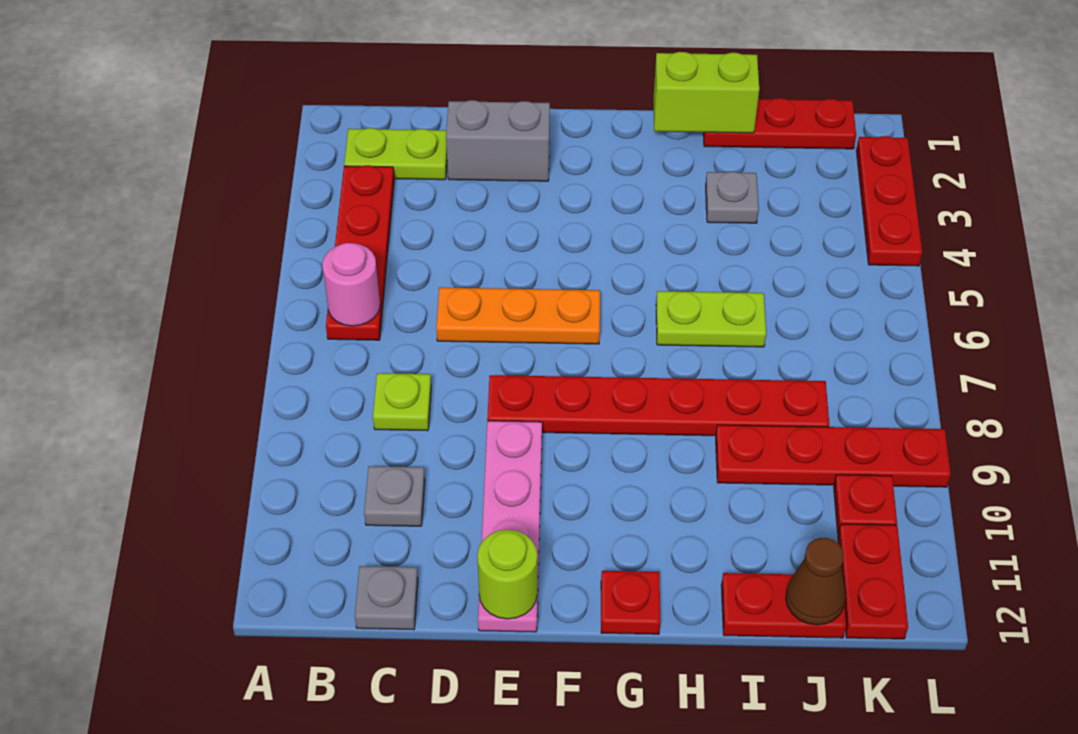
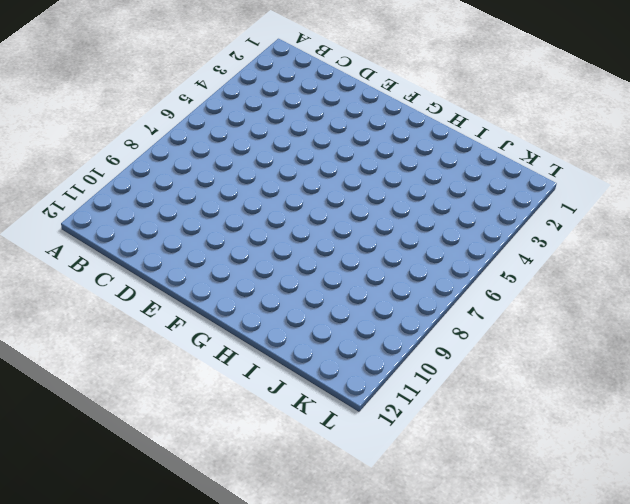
none -> lime 1x2 plate [344,128,447,180]
none -> red 1x4 plate [326,166,394,340]
none -> lime 1x1 plate [373,373,431,431]

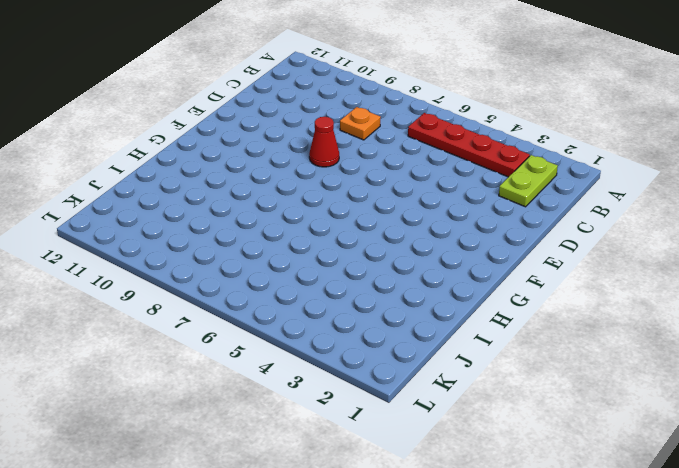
orange 1x1 plate [340,107,381,140] -> lime 1x1 plate [373,373,431,431]
red 1x1 cone [309,117,339,167] -> red 1x6 plate [487,375,829,436]
none -> grey 1x1 plate [364,466,425,526]
none -> grey 1x1 plate [355,566,418,630]
none -> grey 1x2 brick [446,100,550,181]

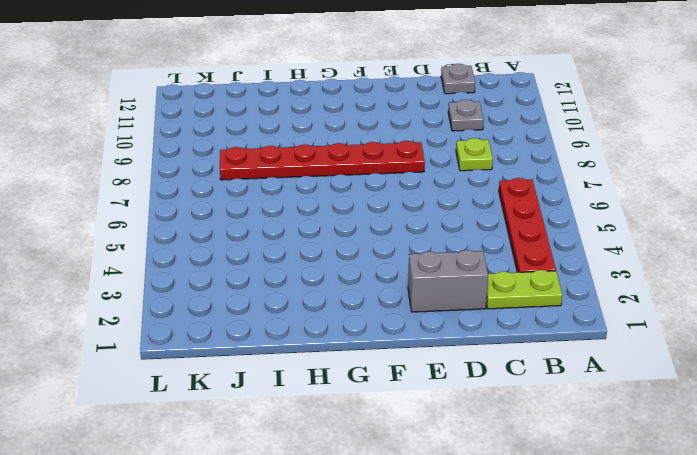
none -> orange 1x3 plate [436,287,600,344]
none -> pink 1x4 plate [478,421,542,632]
none -> red 1x1 plate [601,571,660,634]

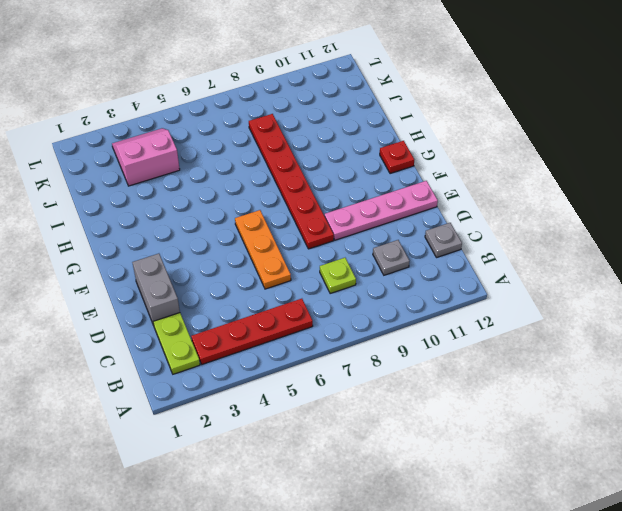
pink 2x2 slope [112,128,180,186] -> none
none -> lime 1x2 plate [656,291,766,347]
none -> red 1x3 plate [703,98,856,149]
none -> grey 1x1 plate [706,172,759,223]

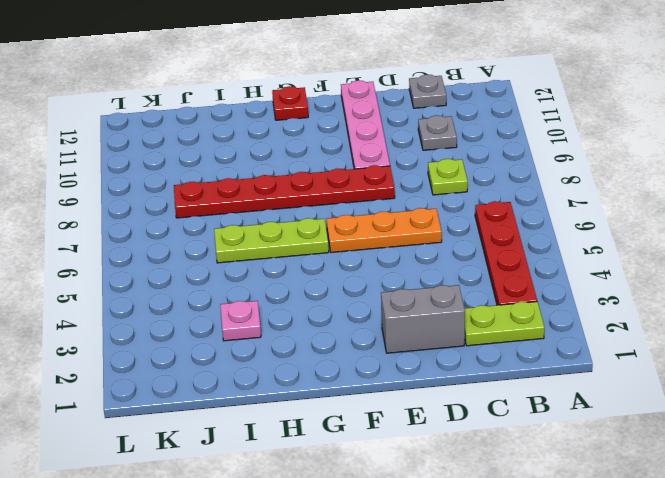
lime 1x3 plate [214,218,329,263] -> lime 1x2 plate [656,291,766,347]
pink 1x1 plate [220,301,261,341] -> grey 1x1 plate [706,172,759,223]
none -> red 1x3 plate [703,98,856,149]
none -> red 1x4 plate [716,425,951,487]
none -> red 1x2 plate [721,573,846,638]

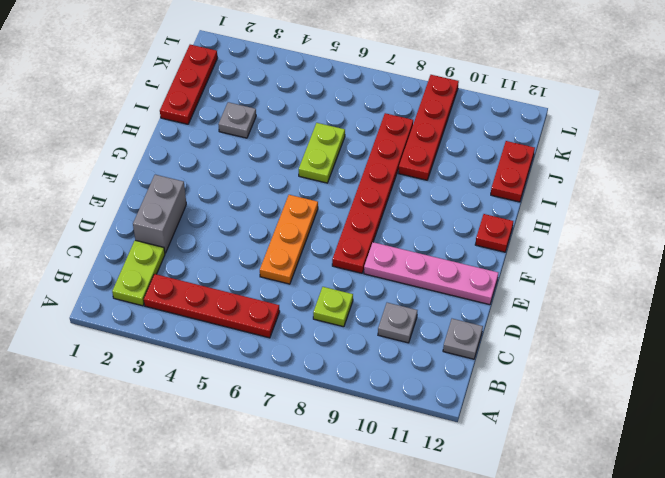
none -> red 1x1 plate [834,475,897,533]
none -> red 1x2 plate [838,524,908,639]
none -> red 1x3 plate [856,136,922,266]

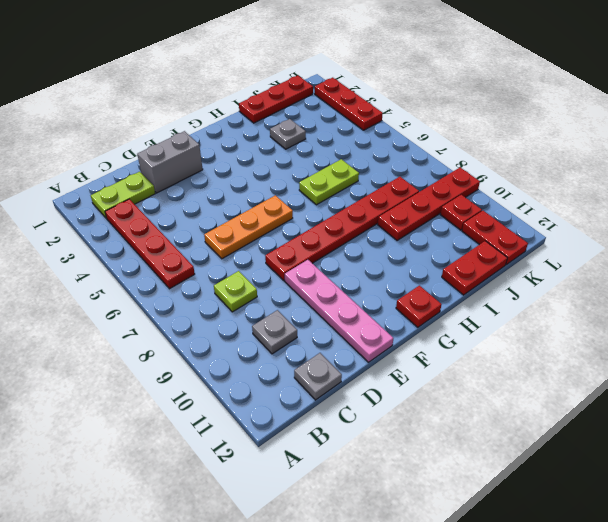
none -> pink 1x1 round brick [322,243,380,326]
none -> lime 1x1 round brick [477,530,537,619]
none -> lime 1x2 brick [654,52,759,133]

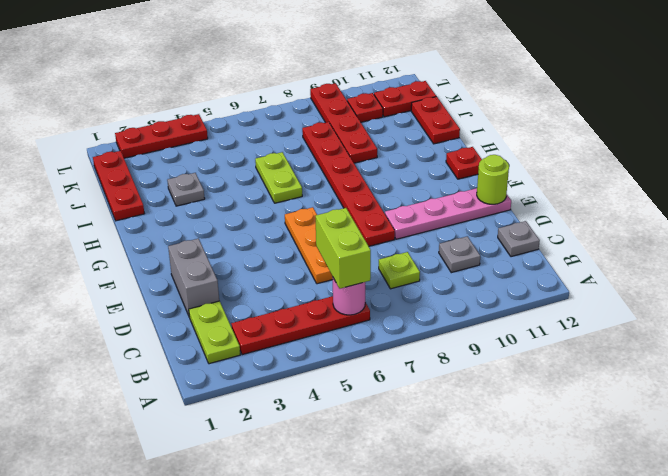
lime 1x2 brick [316,208,371,289] -> lime 1x2 brick moved to [654,52,759,133]
none -> brown 1x1 cone [786,538,846,625]

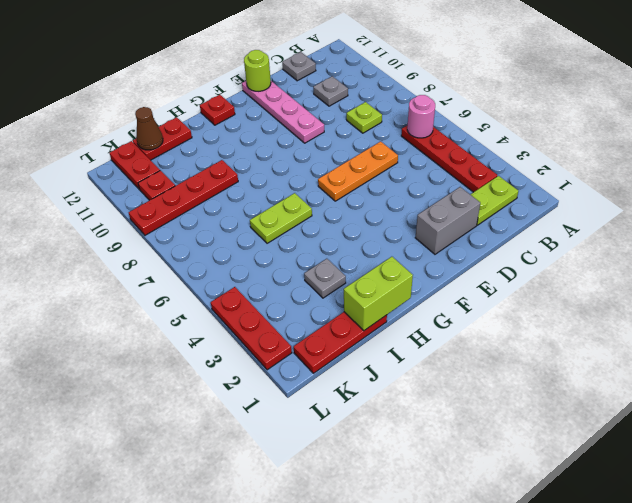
none -> red 1x6 plate [487,375,829,436]

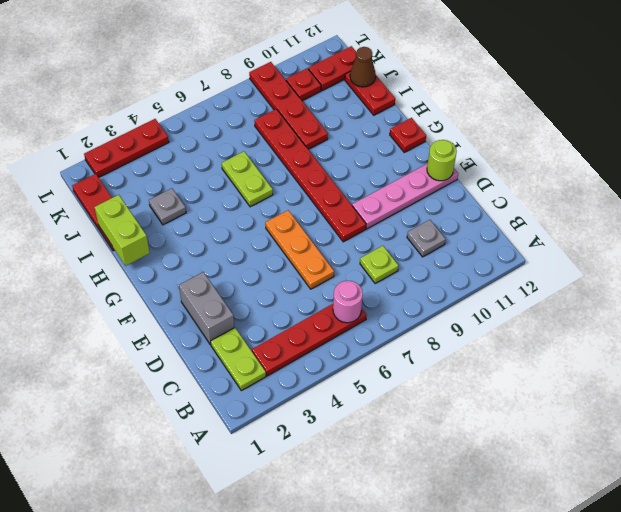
none -> grey 1x1 plate [355,566,418,630]

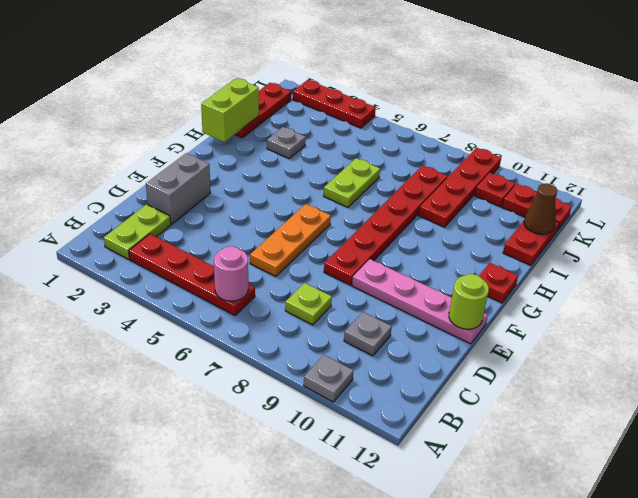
grey 1x1 plate [304,355,353,402] -> grey 1x1 plate moved to [355,566,418,630]

